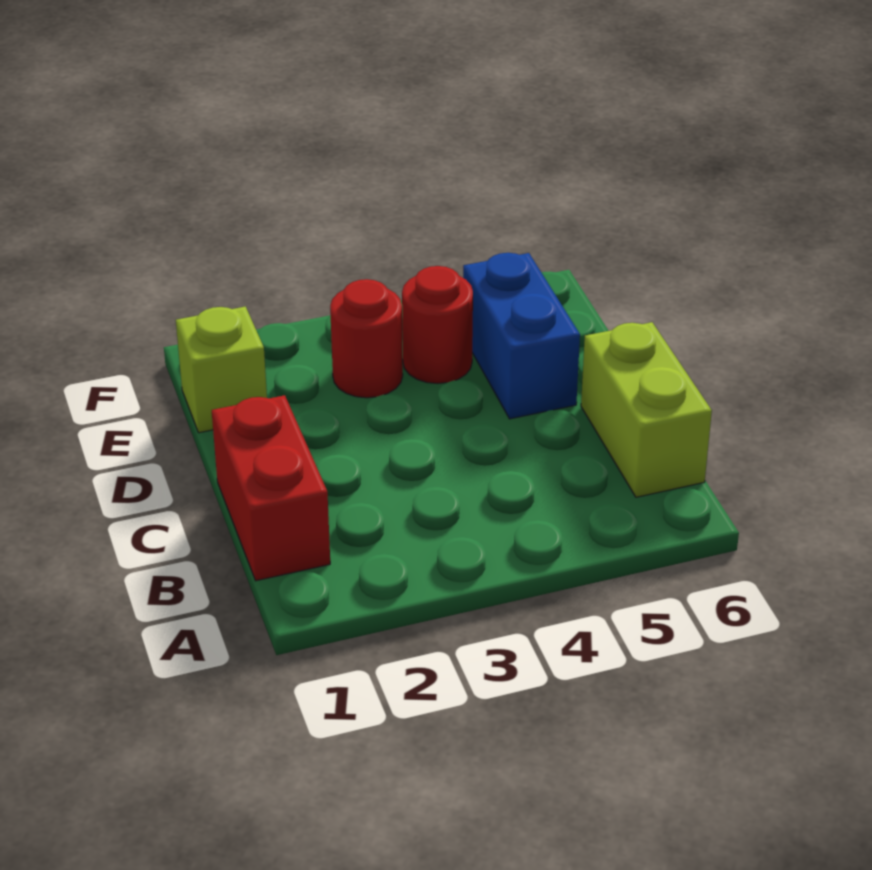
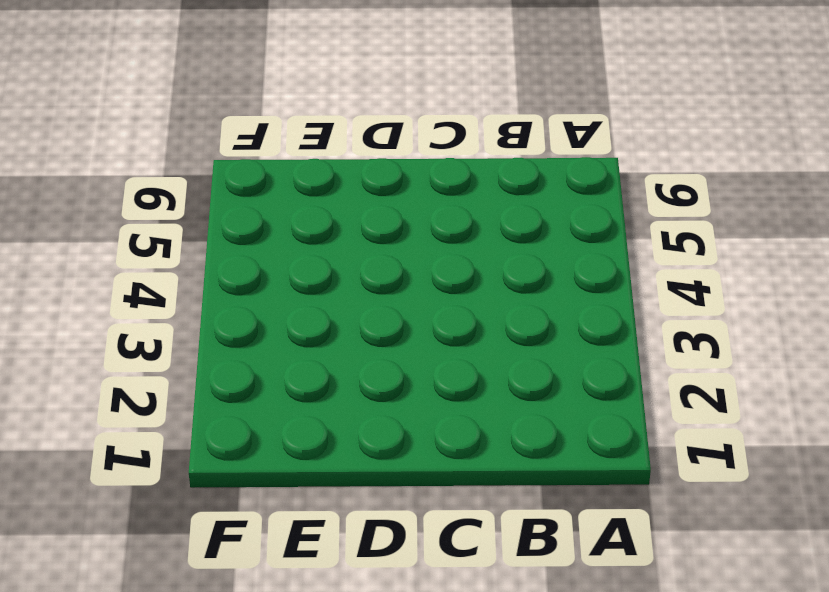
none -> red 1x2 brick [212,395,330,581]
none -> lime 1x2 brick [581,322,712,497]

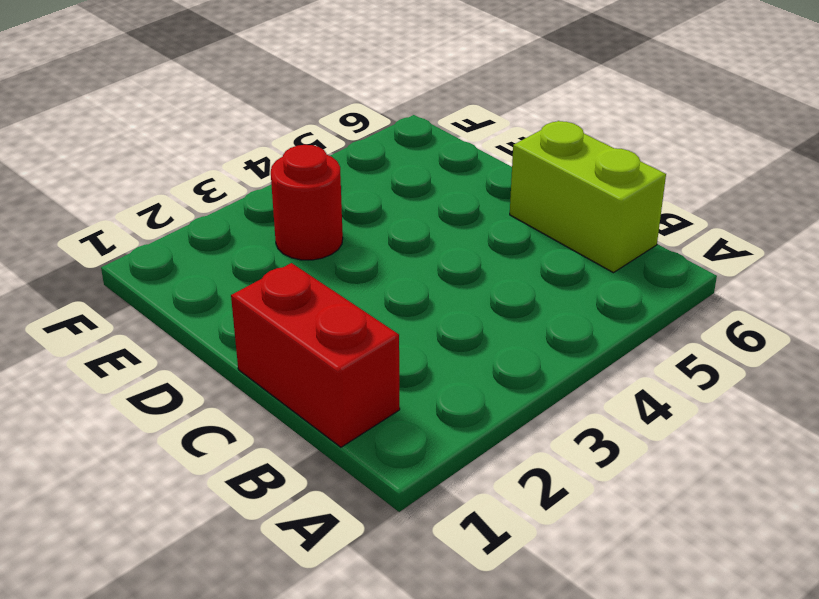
none -> blue 1x2 brick [463,253,580,419]
none -> lime 1x1 brick [176,306,267,433]

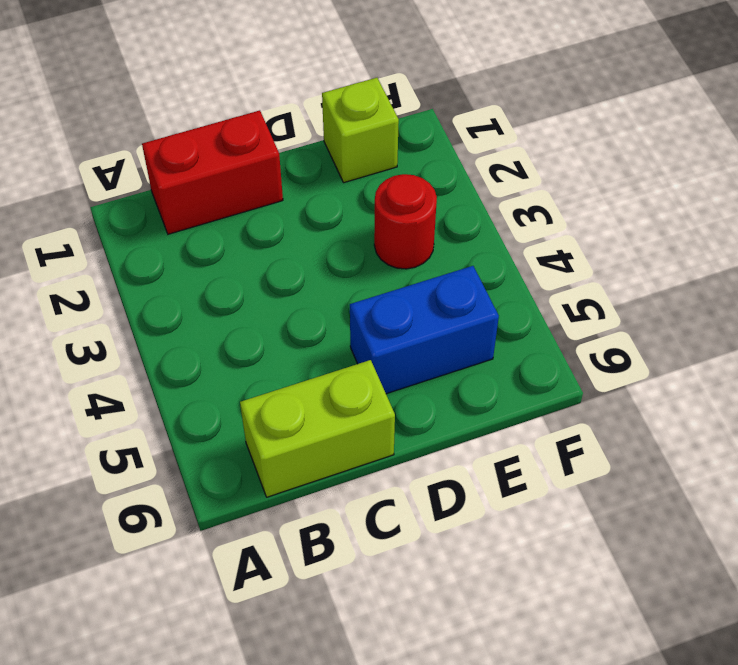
none -> red 1x1 round brick [402,266,473,384]

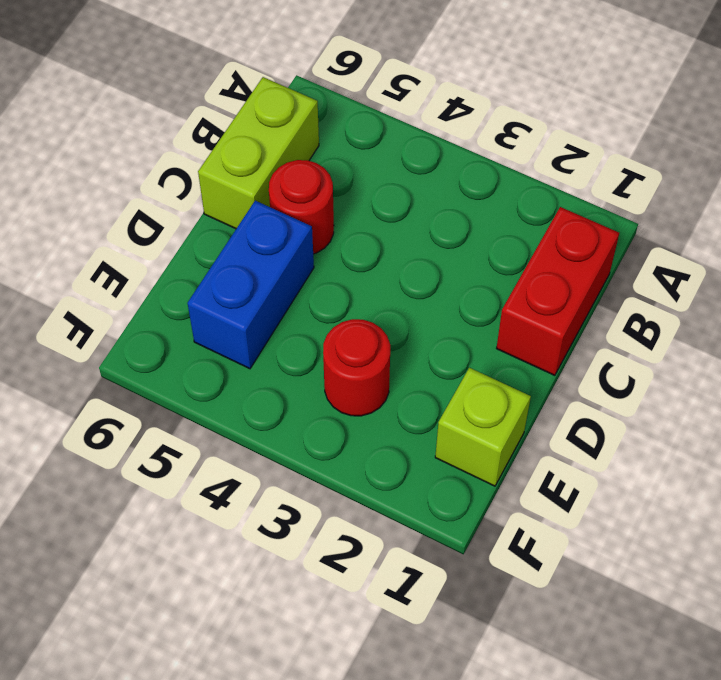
red 1x1 round brick [269,160,334,254] -> red 1x1 round brick moved to [402,266,473,384]

